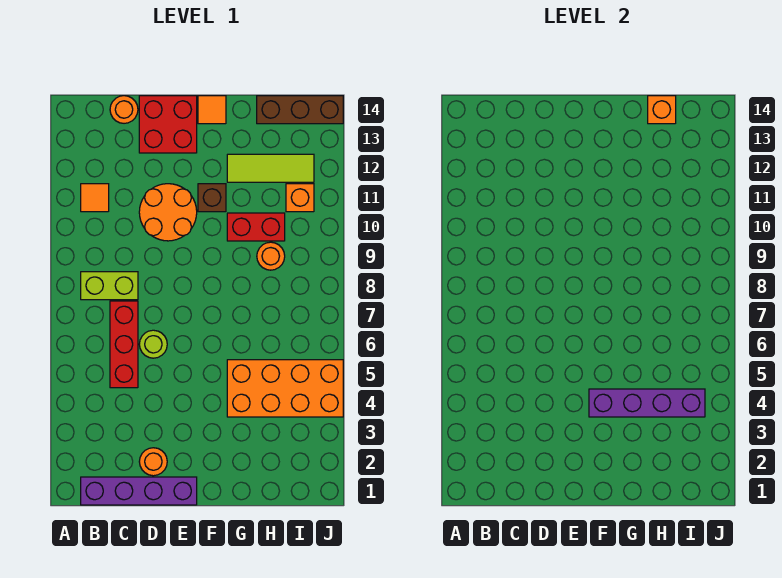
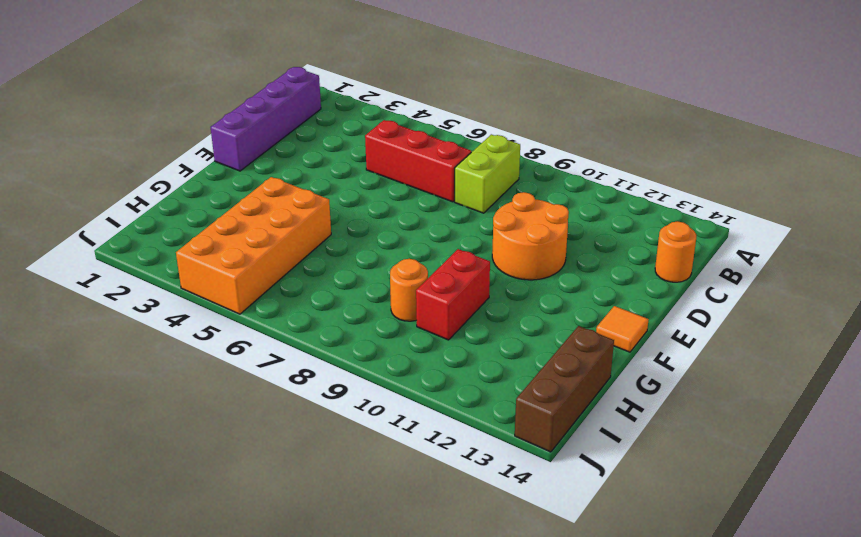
none -> orange 1x1 tile [81,184,109,212]
none -> orange 1x1 round brick [139,448,167,476]
none -> lime 1x1 round brick [139,330,167,358]

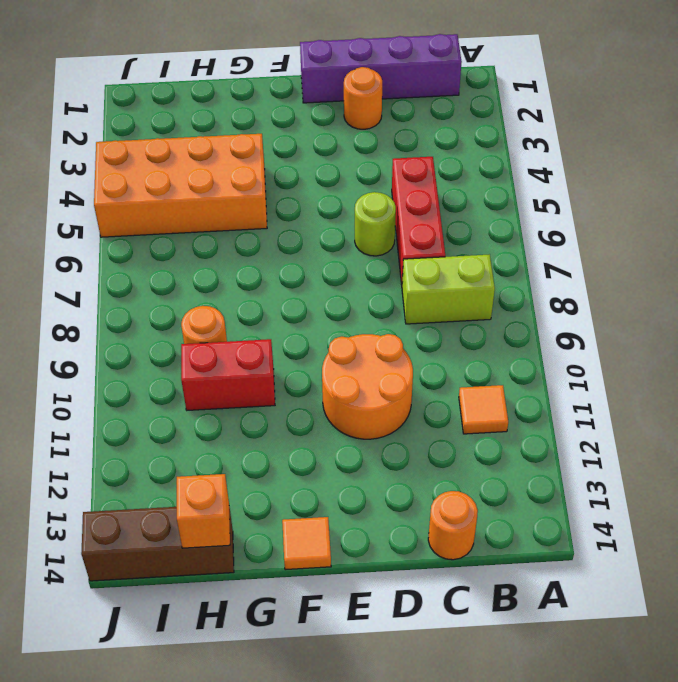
none -> red 2x2 brick [139,96,197,153]
none -> brown 1x1 brick [198,184,226,212]
none -> lime 1x3 tile [227,154,314,182]

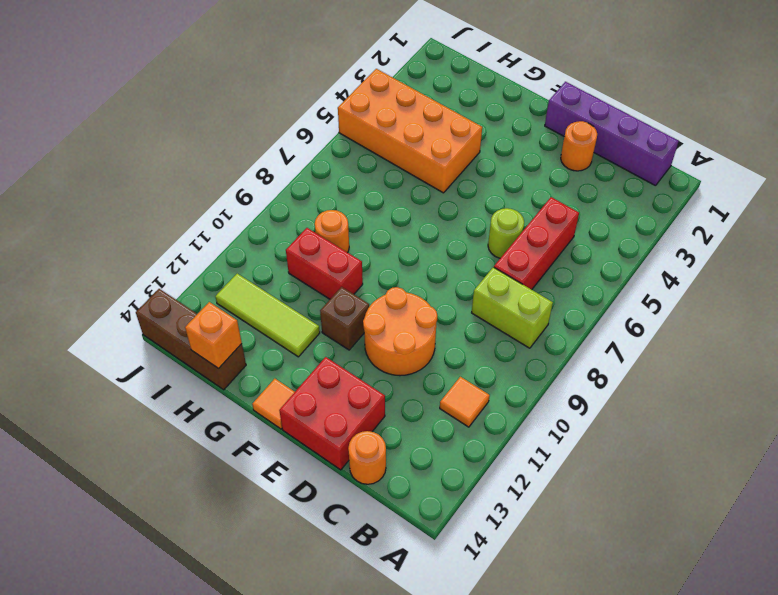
none -> orange 1x1 brick [286,184,314,212]
none -> purple 1x4 brick [589,389,705,417]

